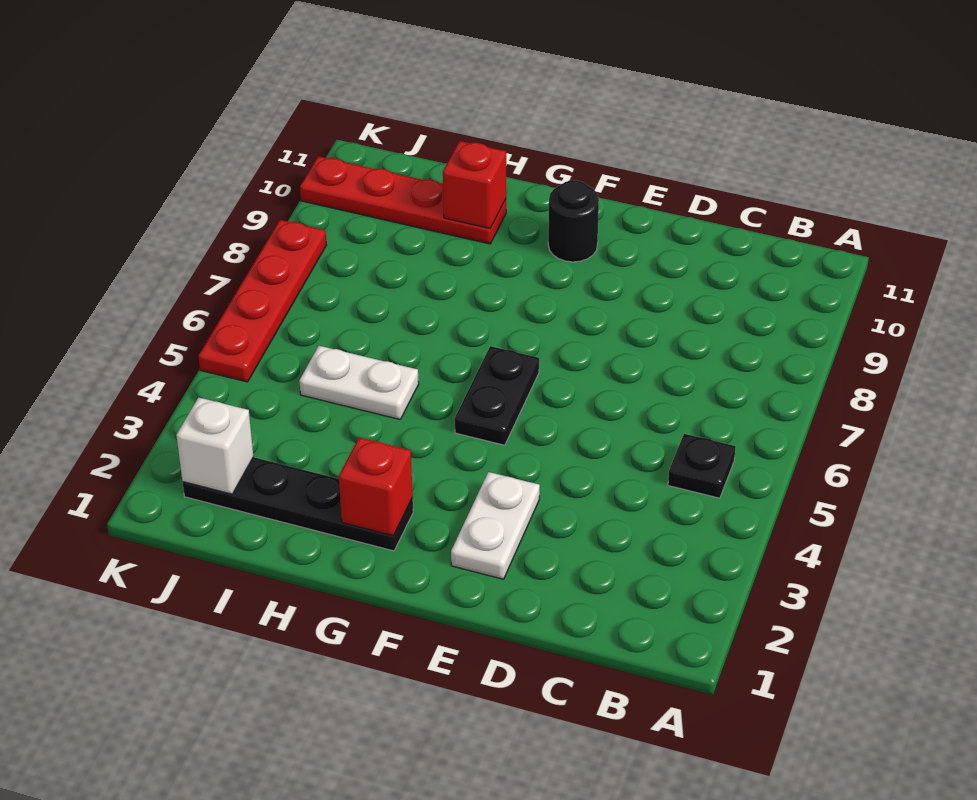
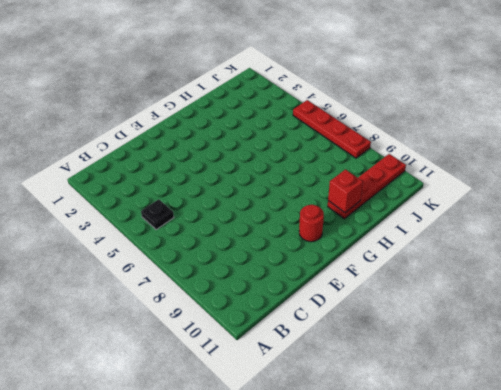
red 1x1 round brick [299,205,324,242] -> black 1x1 round brick [548,180,599,262]
none -> white 1x2 plate [451,472,540,579]
none -> black 1x2 plate [455,346,539,445]

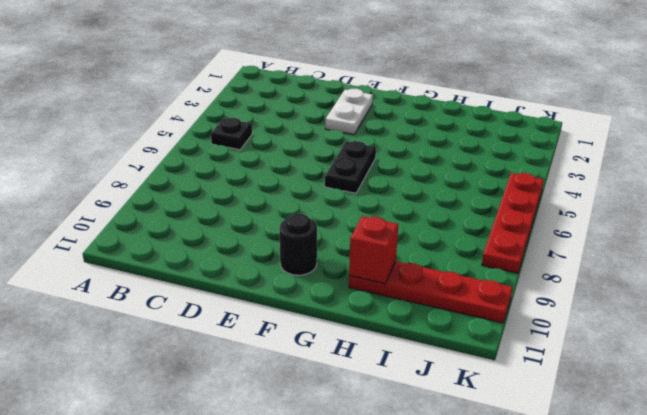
none -> black 1x4 plate [183,457,413,551]
none -> white 1x2 plate [299,346,419,419]

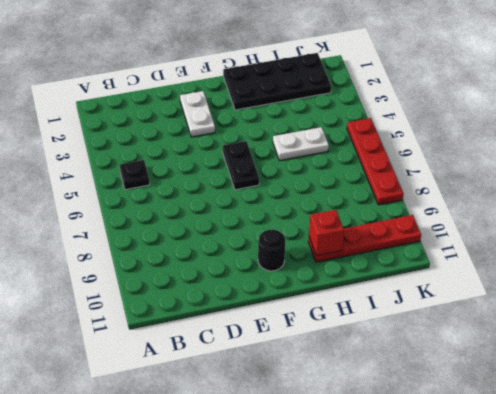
black 2x4 plate [223,53,331,110] -> black 1x4 plate [183,457,413,551]
none -> red 1x1 brick [339,437,413,535]
none -> white 1x1 brick [176,397,253,494]

